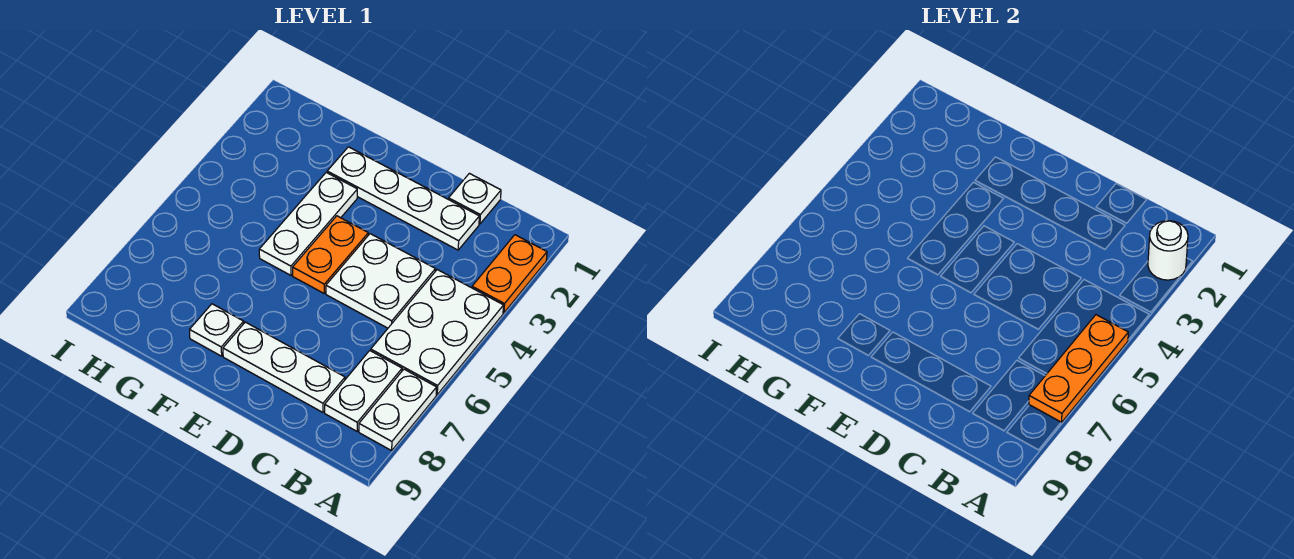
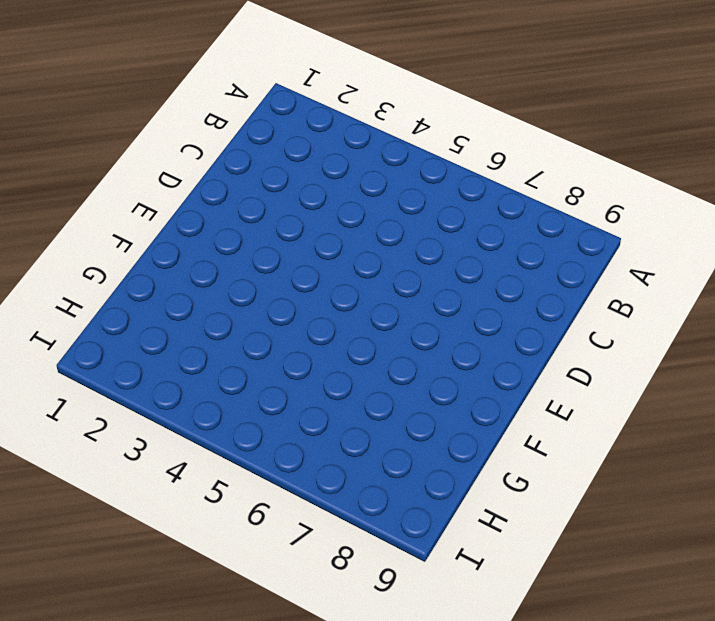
none -> orange 1x2 plate [472,235,547,313]
none -> white 2x3 plate [371,270,504,395]
none -> white 1x2 plate [359,369,437,451]

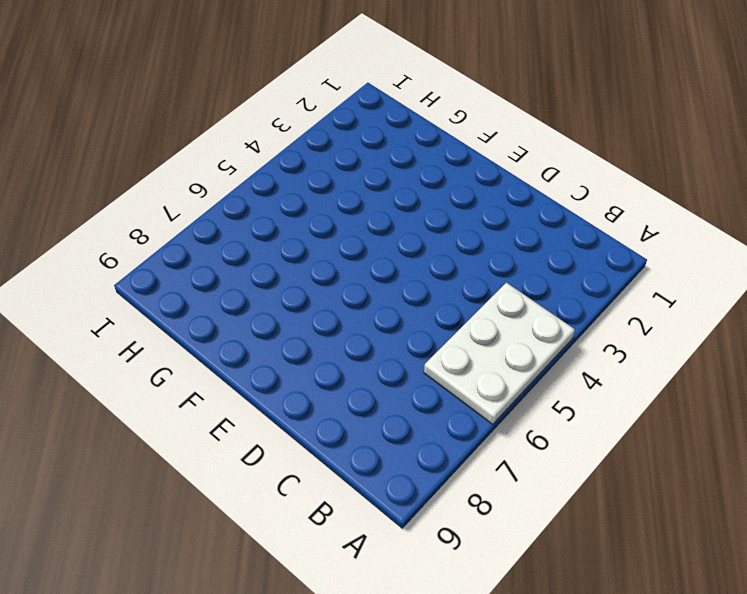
none -> orange 1x2 plate [472,235,547,313]
none -> white 1x2 plate [359,369,437,451]
none -> white 1x2 plate [325,351,402,431]

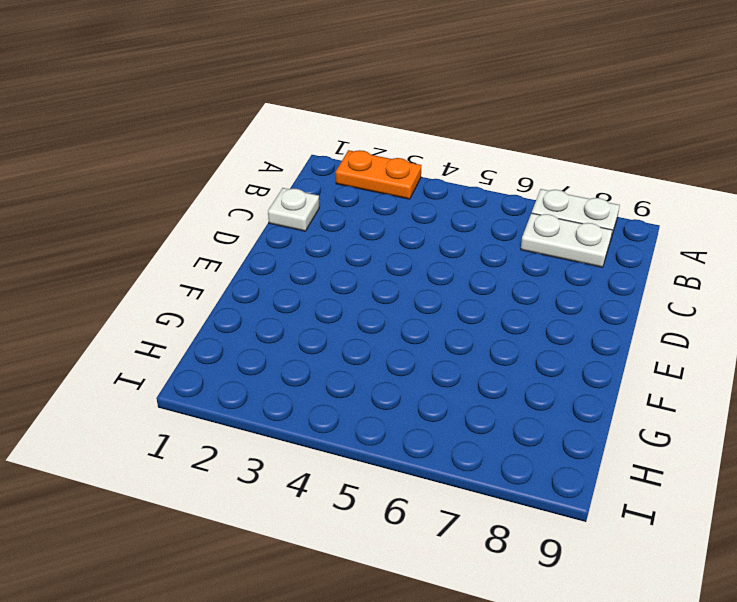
none -> white 2x3 plate [371,270,504,395]
none -> white 1x4 plate [327,147,479,250]
none -> white 2x2 plate [326,234,435,328]

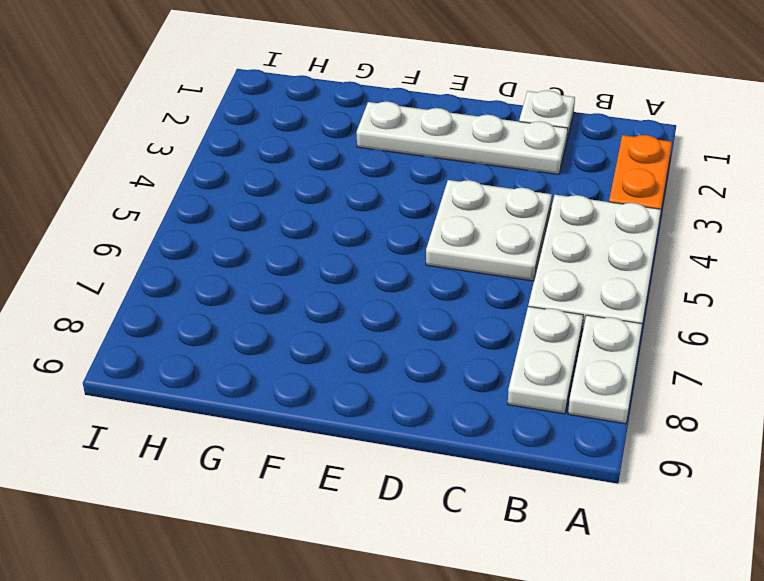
none -> white 1x3 plate [223,322,345,412]
none -> orange 1x2 plate [293,216,368,293]
none -> white 1x3 plate [259,172,357,275]

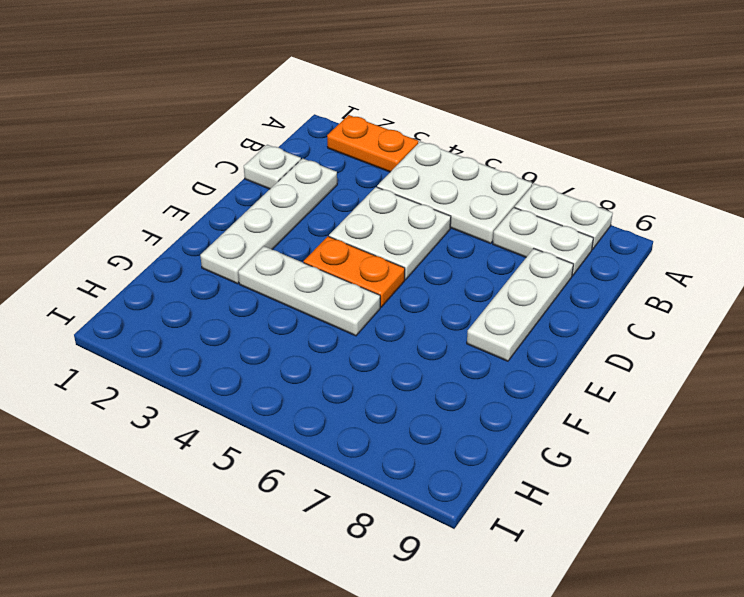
none -> white 1x1 plate [190,304,244,356]
none -> white 1x1 round brick [1148,221,1188,280]
none -> orange 1x3 plate [1029,315,1128,422]

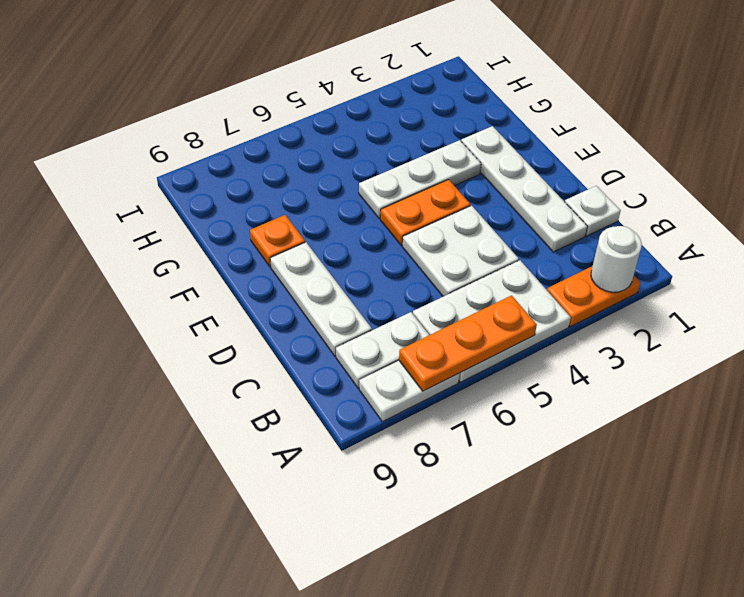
orange 1x1 plate [250,215,305,267] -> white 1x1 plate [190,304,244,356]

